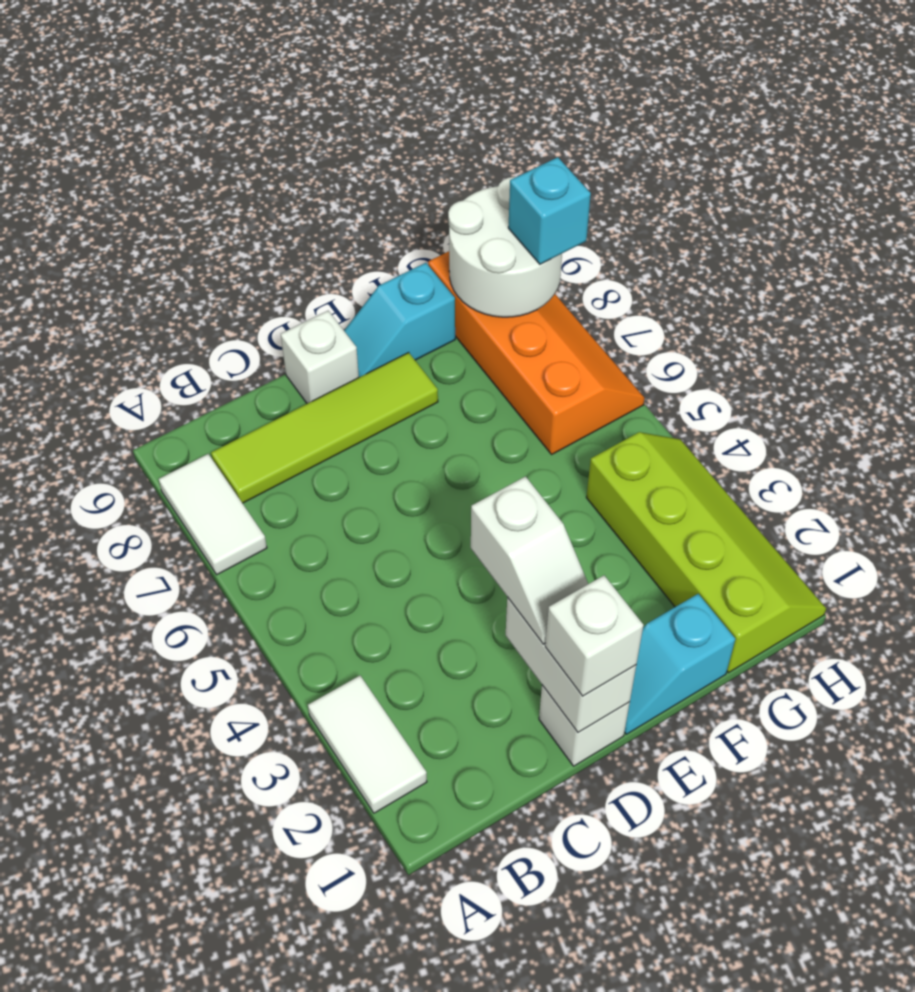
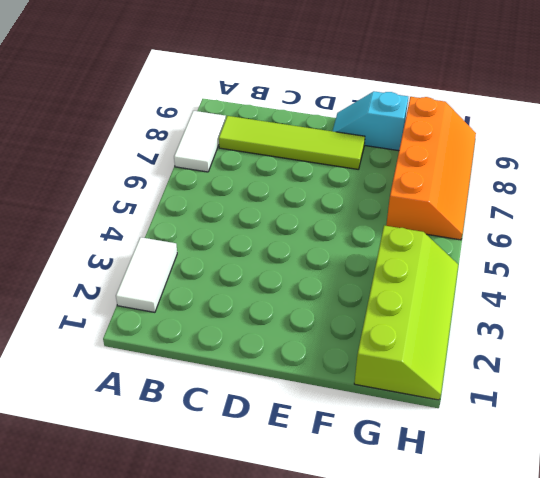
none -> white 1x1 brick [539,685,630,766]
none -> white 1x1 brick [281,311,359,404]
none -> cyan 1x2 slope [625,594,735,734]

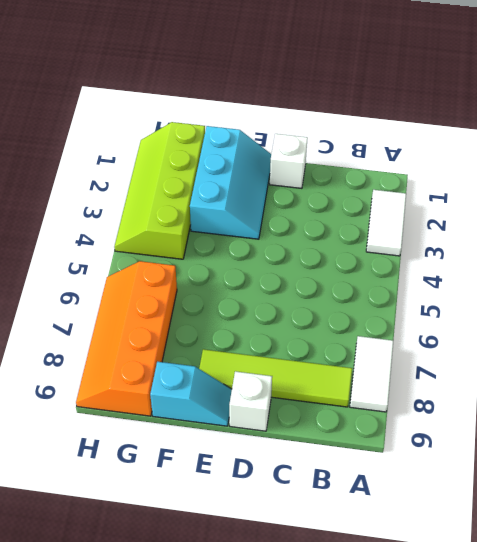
cyan 2x3 slope [190,126,271,239] -> cyan 1x2 slope [625,594,735,734]
none -> white 1x2 brick [506,597,636,732]
none -> white 2x2 round brick [448,177,562,317]
none -> white 1x1 brick [545,575,643,696]

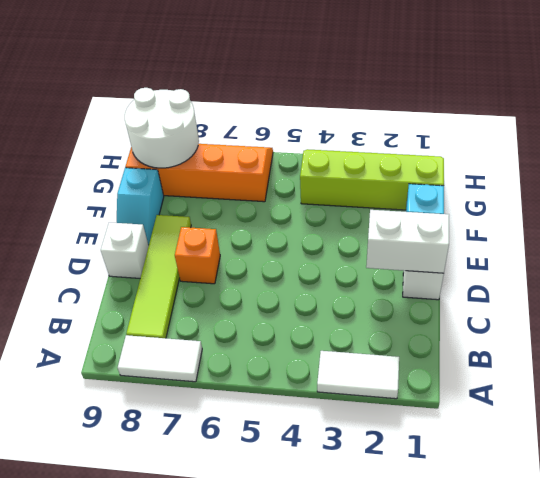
orange 1x1 brick [175,227,220,284] -> none
none -> white 1x1 brick [545,575,643,696]
none -> white 1x2 slope [471,476,588,644]
none -> cyan 1x1 brick [508,157,591,264]

